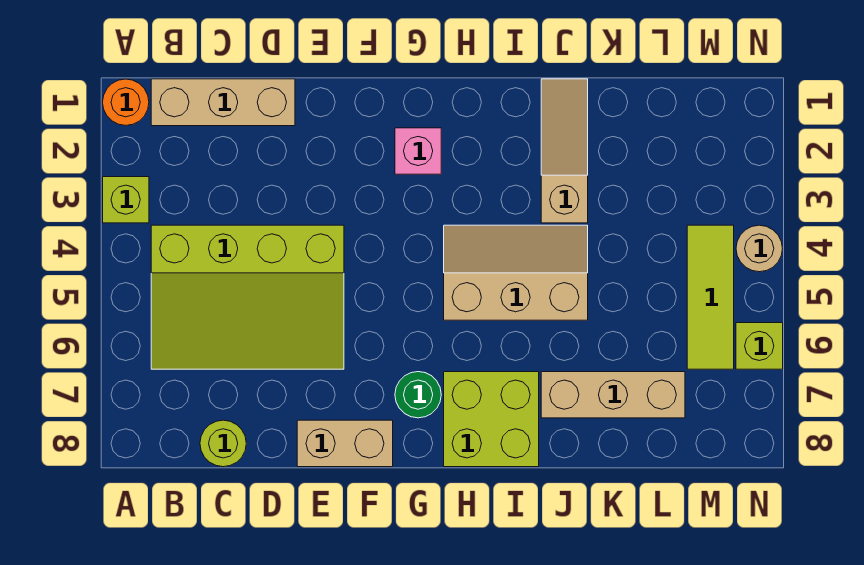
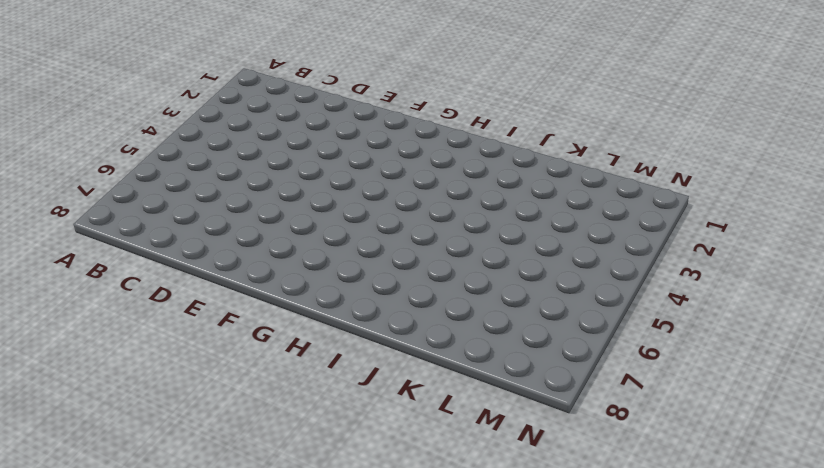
none -> orange 1x1 round brick [103,79,149,125]
none -> lime 1x1 brick [103,177,149,223]
none -> tan 1x3 brick [151,79,295,126]

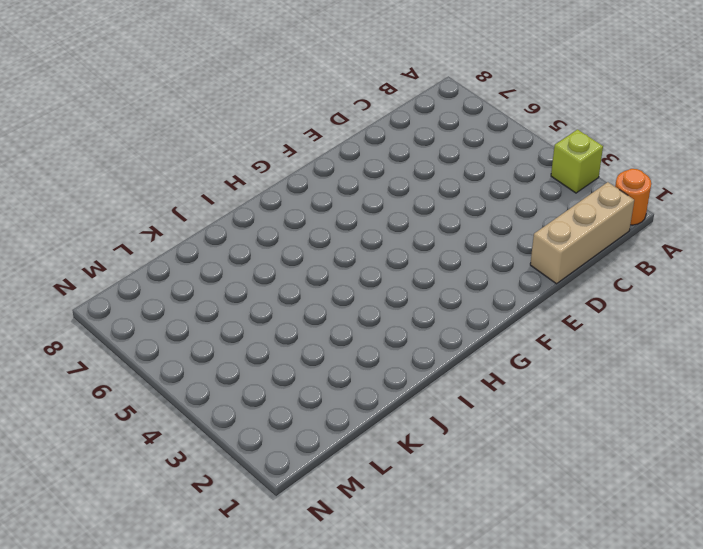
none -> lime 3x4 slope [151,225,344,369]
none -> lime 1x1 round brick [200,420,246,467]
none -> tan 1x2 brick [297,420,393,467]

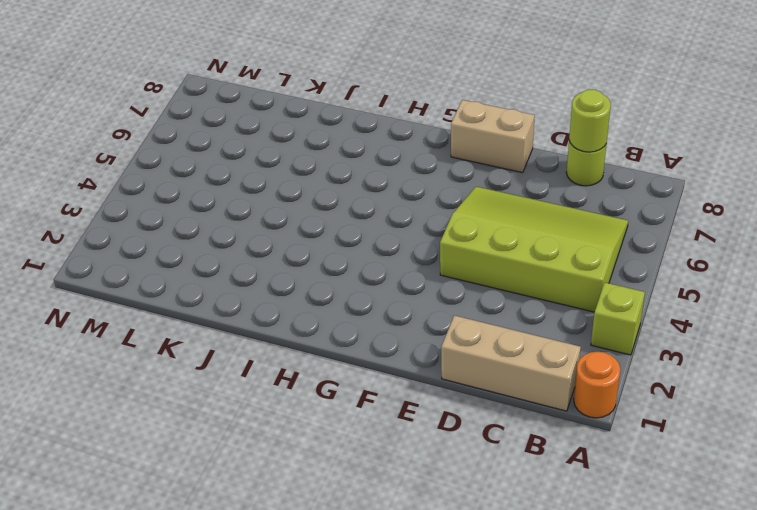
lime 1x1 round brick [569,90,611,152] -> none
none -> pink 1x1 brick [395,128,441,174]
none -> green 1x1 round brick [395,372,441,418]
none -> tan 2x3 slope [444,225,588,320]

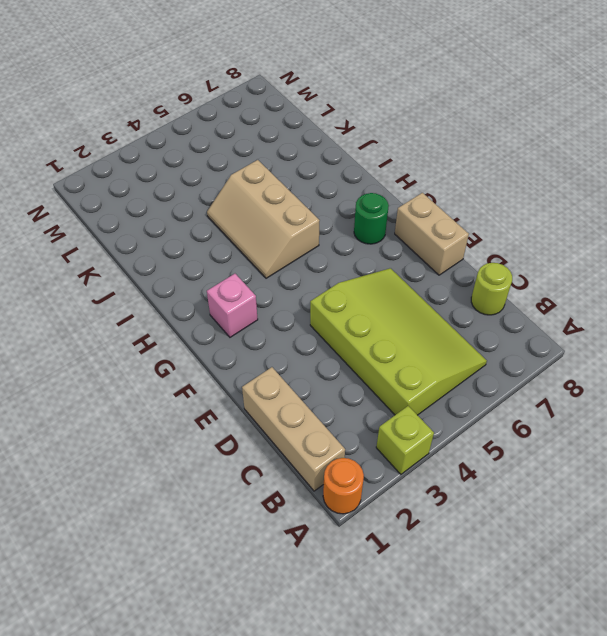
none -> lime 2x2 brick [444,372,539,467]
none -> tan 1x3 slope [541,79,588,223]
none -> tan 1x3 brick [541,372,685,418]

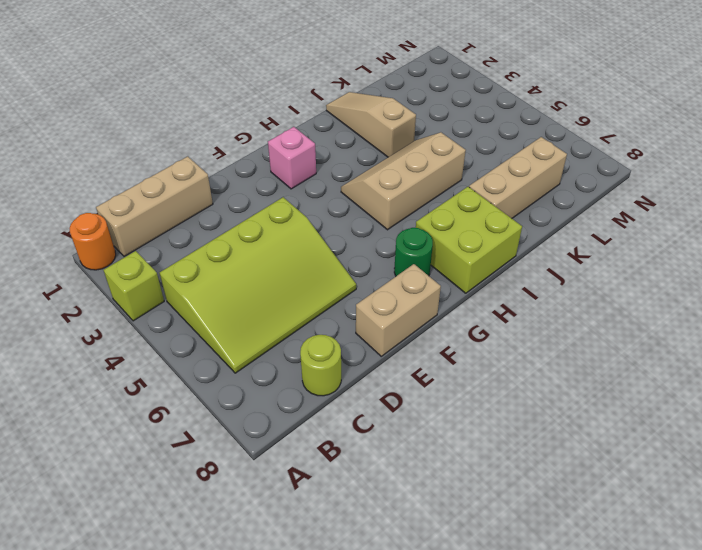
none -> lime 1x3 tile [687,225,734,369]
none -> tan 1x1 round brick [736,225,782,272]
none -> lime 1x1 brick [736,323,783,369]

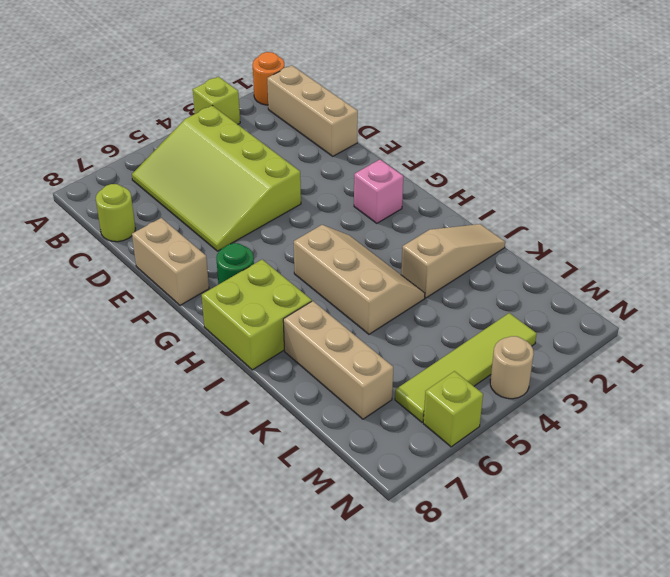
lime 1x4 tile [395,313,537,422] -> lime 1x3 tile [687,225,734,369]

